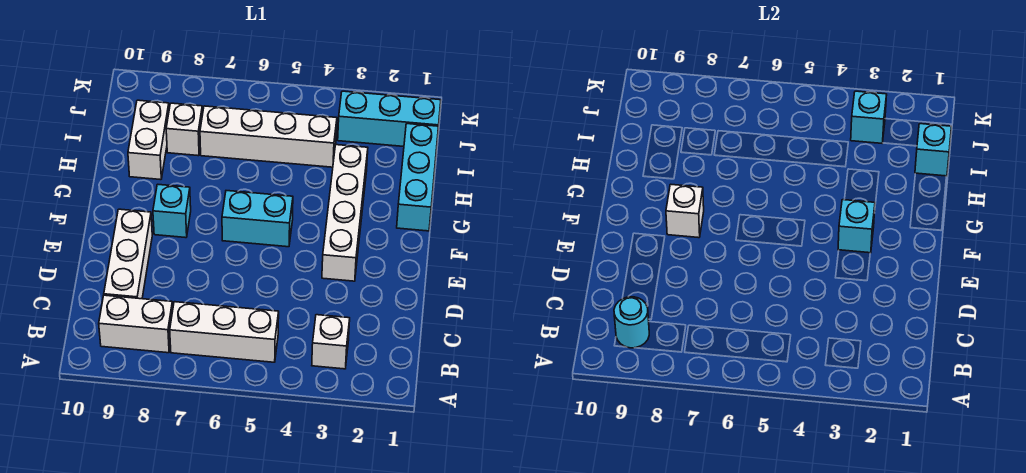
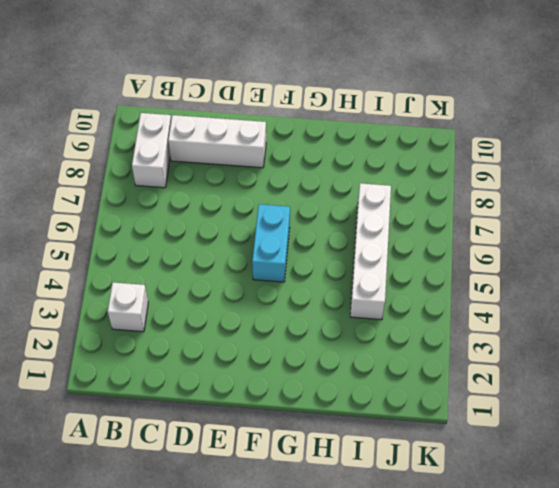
none -> white 1x3 brick [170,302,279,362]
none -> white 1x4 brick [322,145,368,281]
none -> cyan 1x1 brick [153,184,191,238]

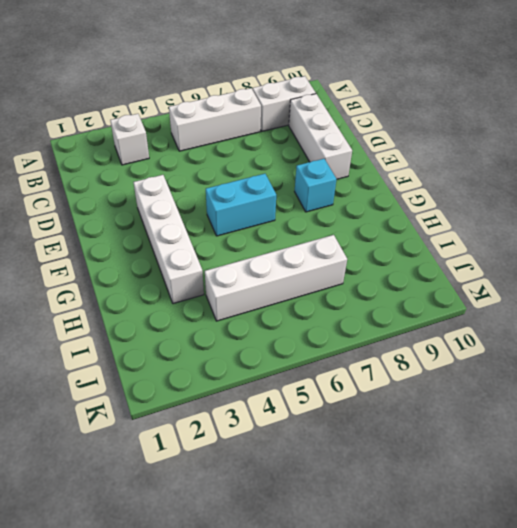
none -> cyan 1x3 brick [397,124,438,231]
none -> white 1x2 brick [128,100,169,180]
none -> white 1x1 brick [166,103,203,156]

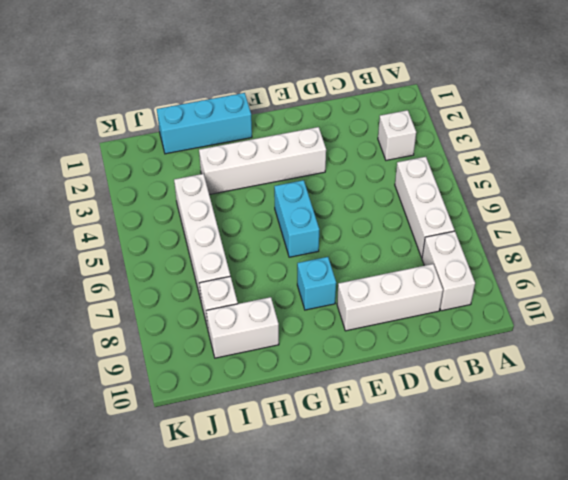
none -> cyan 1x3 brick [338,91,441,146]
none -> cyan 1x1 round brick [614,297,649,348]
none -> cyan 1x1 brick [838,200,875,253]

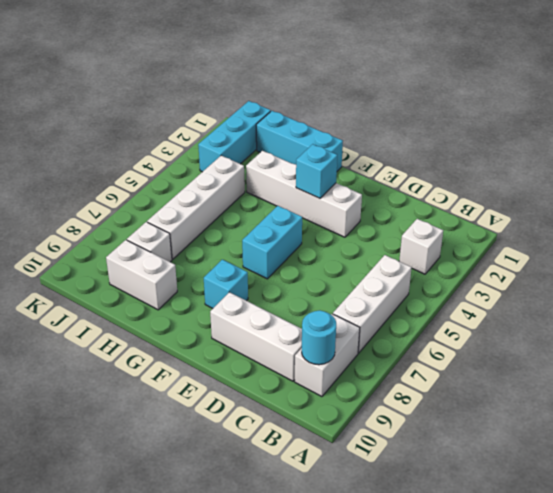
none -> white 1x1 brick [666,184,704,238]
none -> cyan 1x1 brick [915,124,951,176]
none -> cyan 1x1 brick [851,91,887,143]

